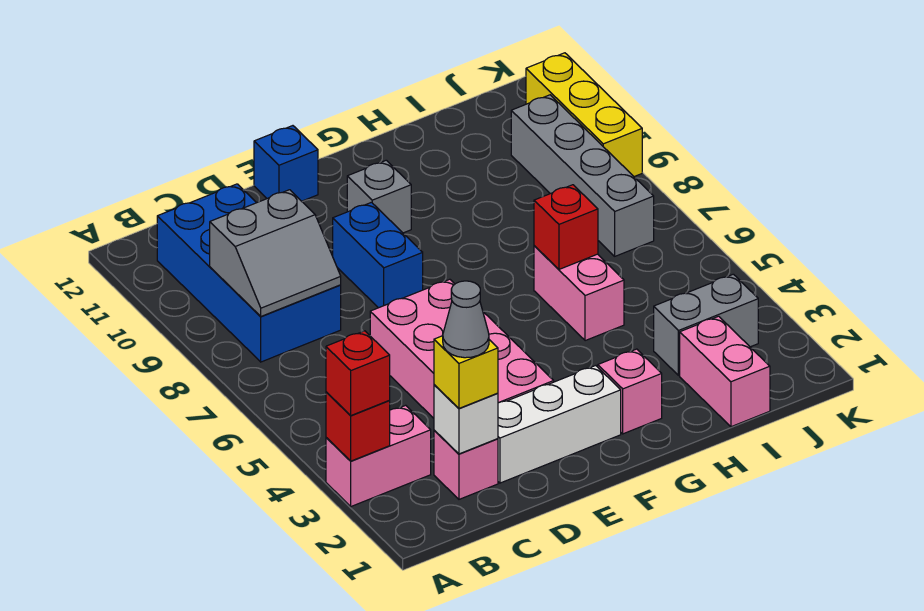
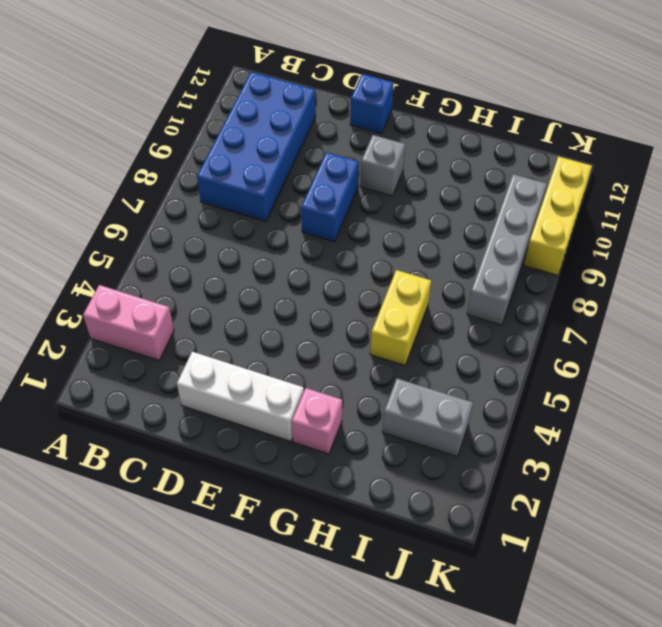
yellow 1x2 brick [370,270,431,365] -> pink 1x2 brick [534,246,624,341]
none -> pink 1x1 brick [434,430,498,499]
none -> pink 2x4 brick [370,279,554,418]
none -> pink 1x2 brick [680,316,770,427]

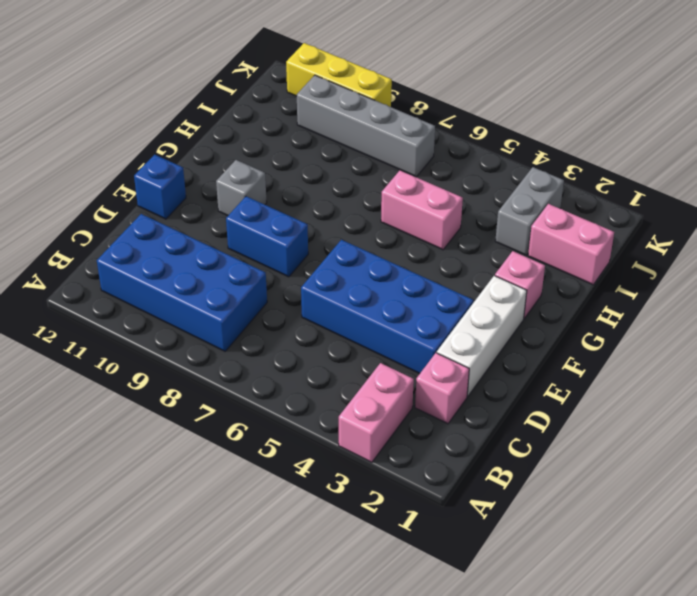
blue 2x4 brick [301,240,473,374] -> pink 2x4 brick [370,279,554,418]
none -> red 1x1 brick [326,392,390,461]
none -> grey 2x2 slope [210,190,341,316]
none -> white 1x1 brick [434,385,498,454]

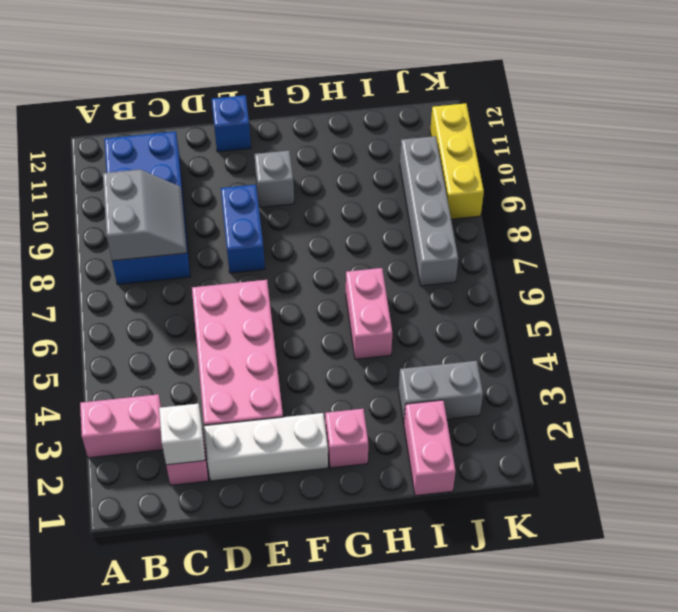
grey 2x2 slope [103,170,187,261] -> grey 2x2 slope turned to [210,190,341,316]
none -> red 1x1 brick [326,392,390,461]
none -> red 1x1 brick [534,185,598,269]
none -> red 1x1 brick [326,331,390,416]

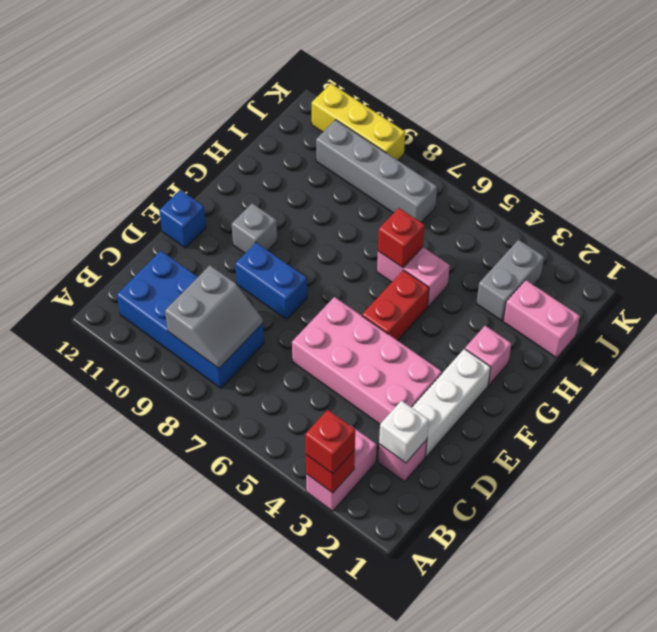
red 1x2 brick [362,270,429,341] -> none
none -> yellow 1x1 brick [434,336,498,408]
none -> grey 1x1 cone [443,281,489,358]

